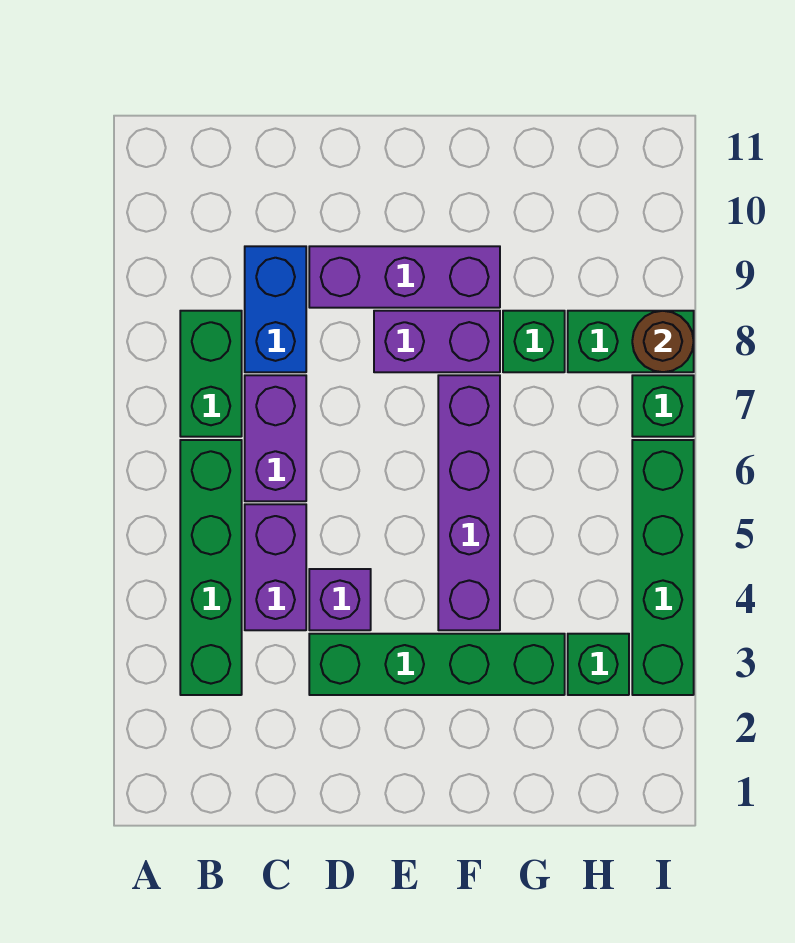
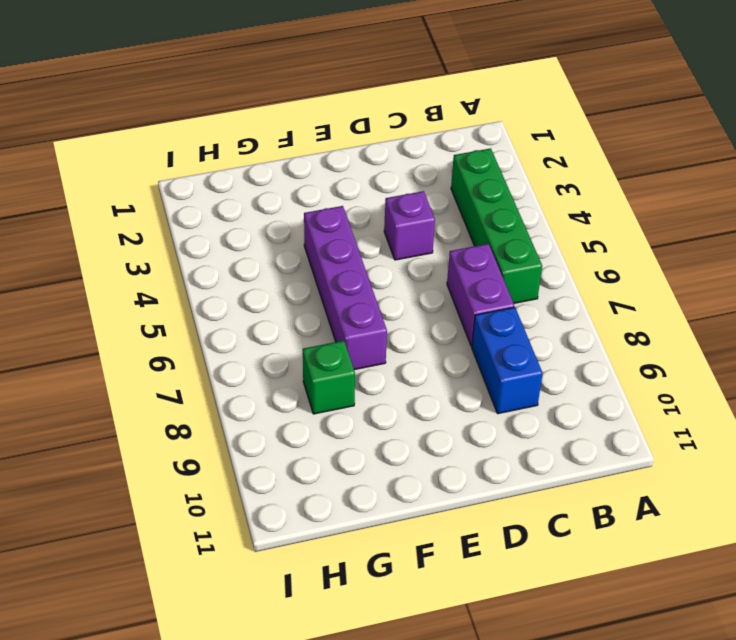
none -> green 1x2 brick [180,311,242,437]
none -> purple 1x2 brick [245,504,306,630]
none -> green 1x4 brick [309,634,565,695]

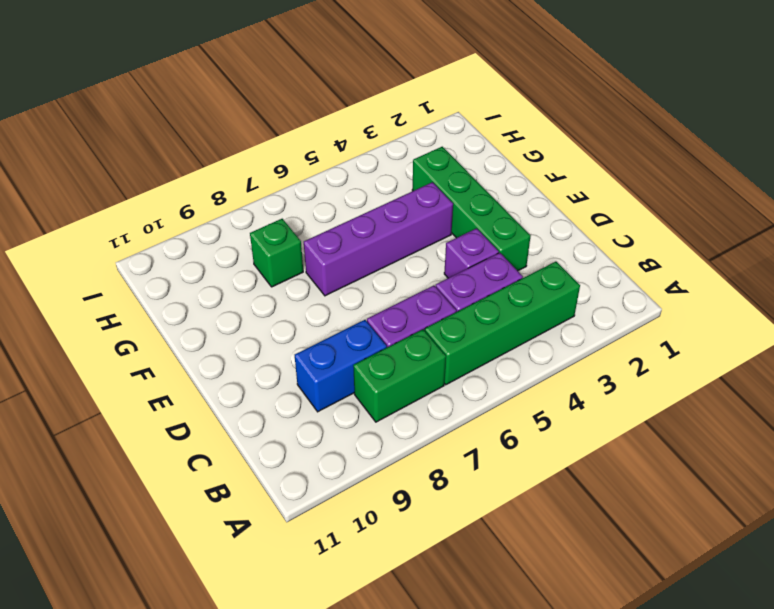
none -> purple 1x3 brick [309,246,500,308]
none -> purple 1x2 brick [374,311,500,372]
none -> green 1x1 brick [568,634,629,695]

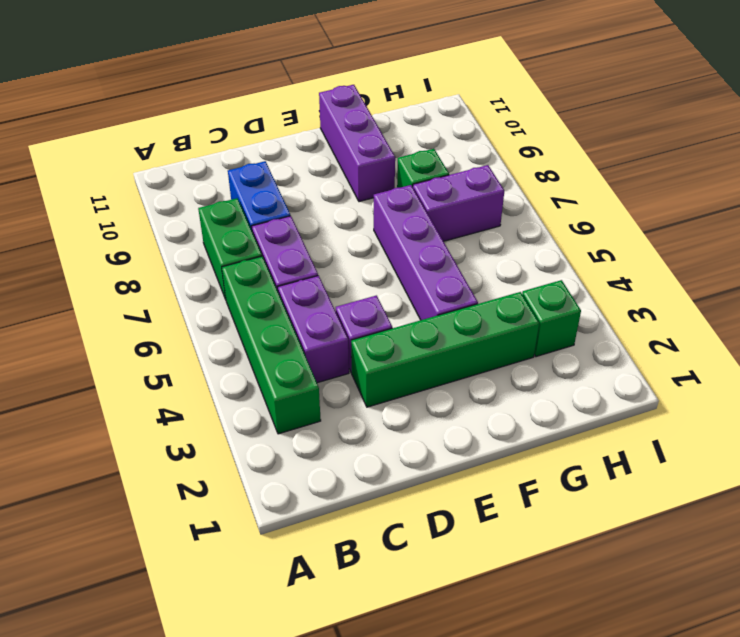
purple 1x3 brick [319,85,395,202] -> purple 1x3 brick turned to [309,246,500,308]
purple 1x2 brick [413,165,504,241] -> purple 1x2 brick moved to [374,311,500,372]
none -> green 1x2 brick [568,311,694,372]
none -> green 1x4 brick [632,440,694,695]
none -> green 1x1 brick [632,375,694,437]

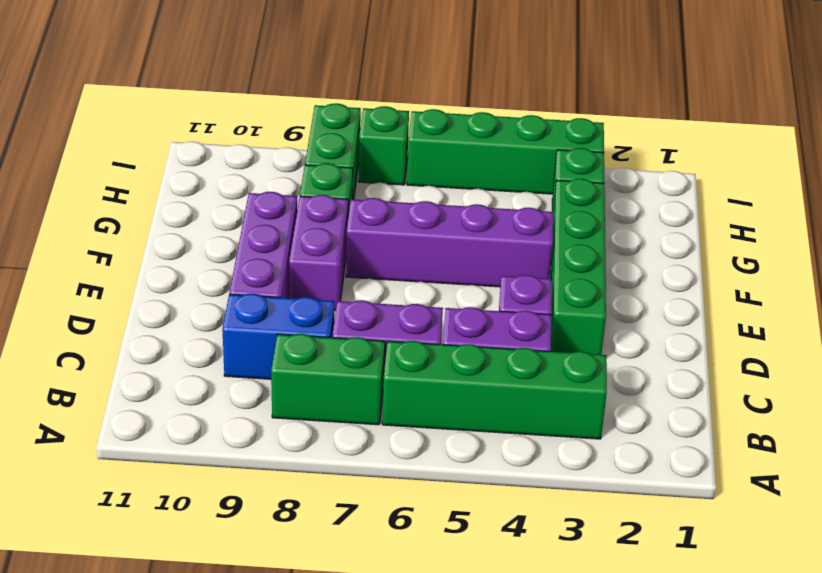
none -> brown 1x1 round brick [632,311,694,372]

